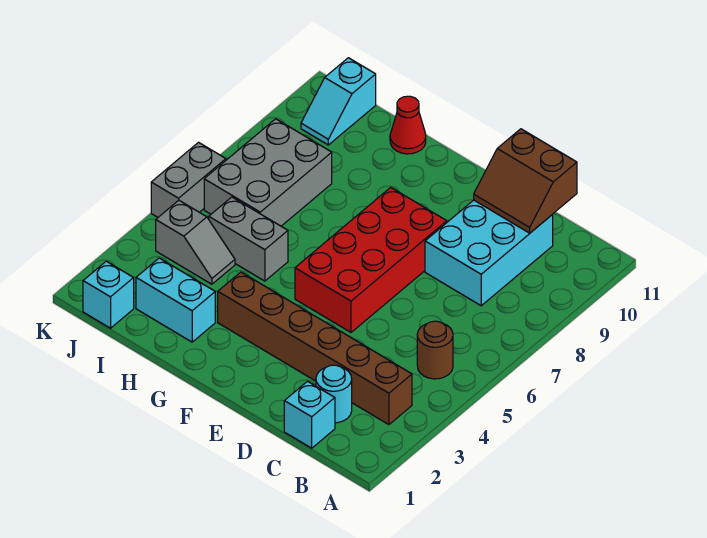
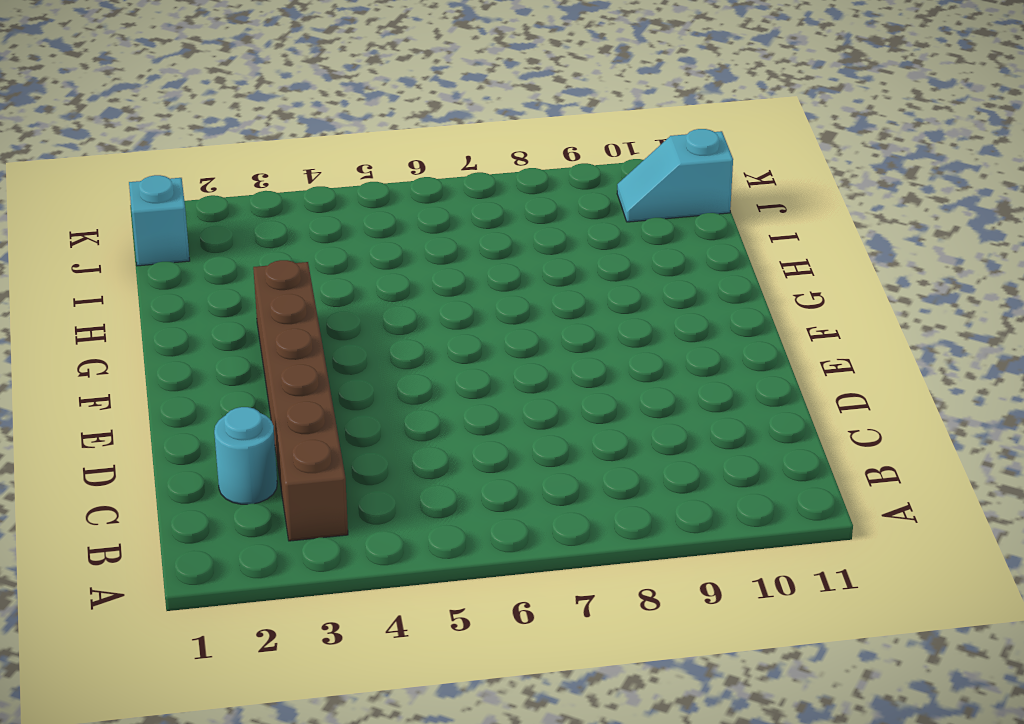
none -> brown 1x1 round brick [417,321,453,379]
none -> cyan 1x1 brick [284,381,335,448]
none -> cyan 2x3 brick [425,200,553,306]

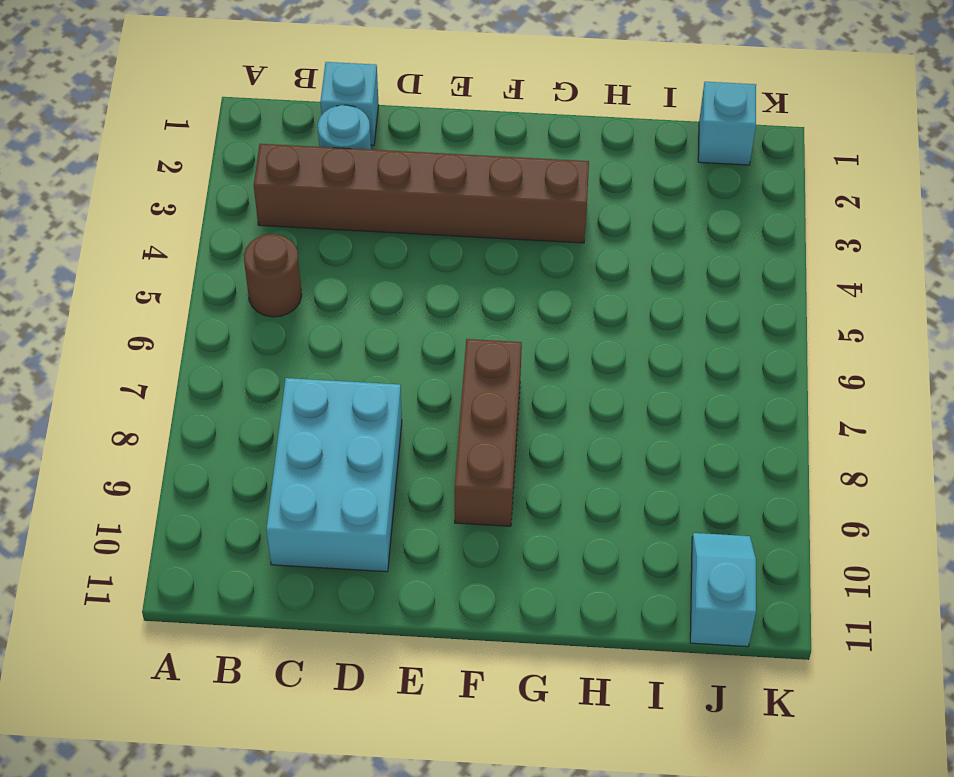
brown 1x3 brick [455,339,522,526] -> red 2x4 brick [295,187,447,332]
none -> cyan 1x2 brick [136,258,215,342]
none -> grey 1x2 brick [209,197,288,281]
none -> red 1x1 cone [390,96,426,154]

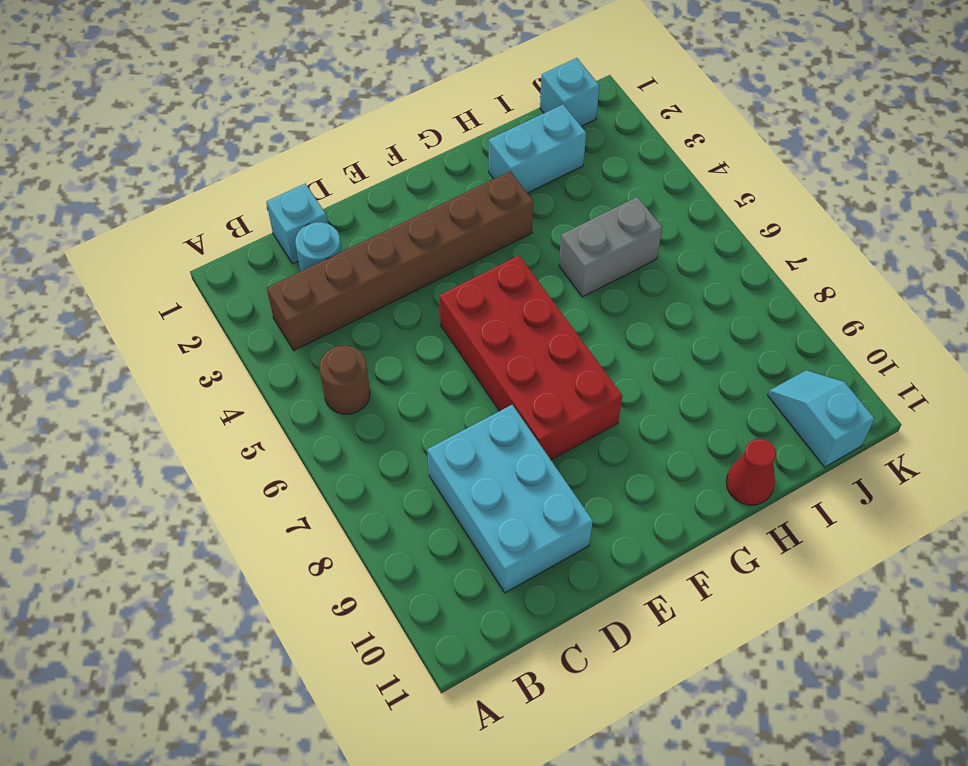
none -> grey 1x2 slope [156,200,235,284]
none -> grey 2x3 brick [204,119,332,226]
none -> grey 1x2 brick [151,142,226,217]

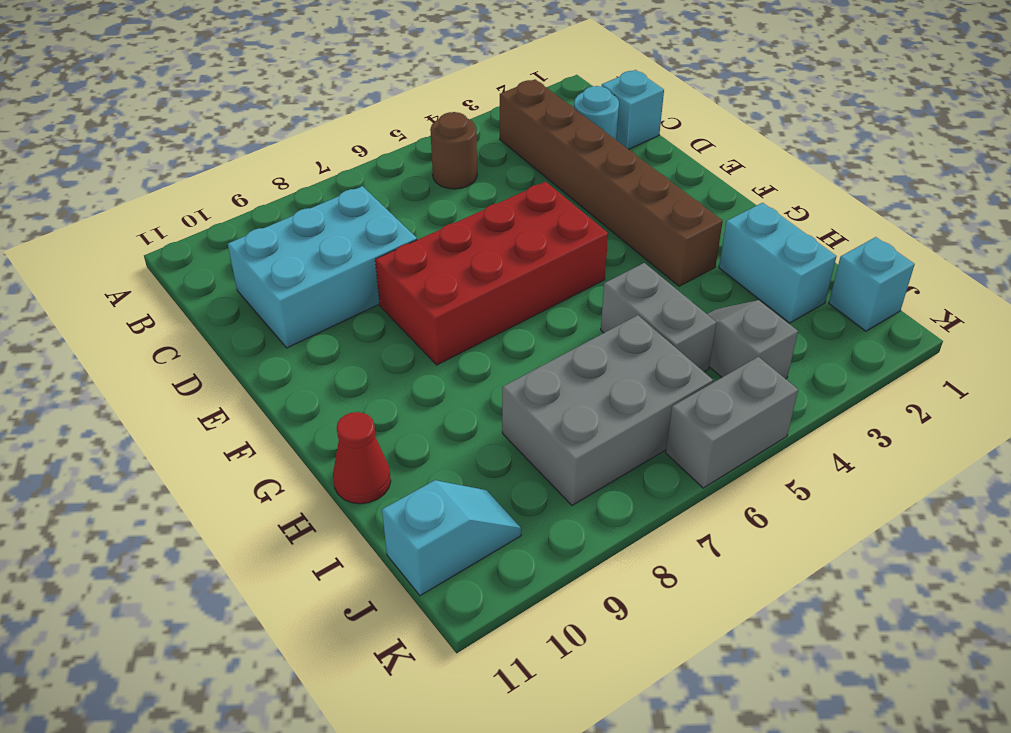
none -> brown 2x2 slope [474,129,577,233]

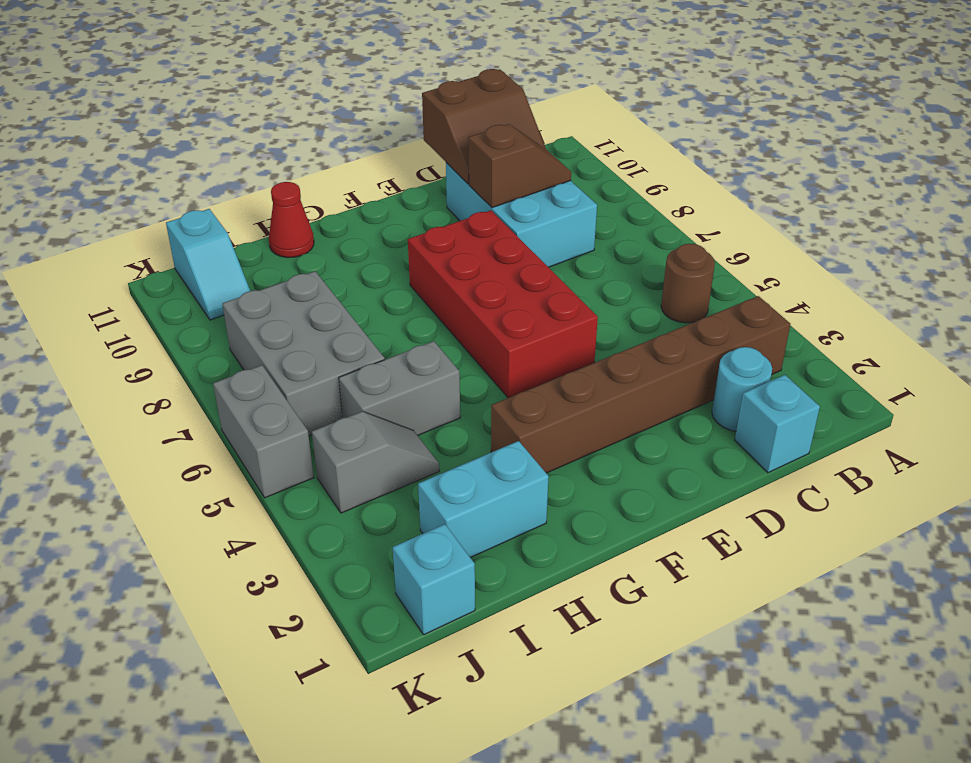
brown 1x2 slope [468,124,571,208] -> none

